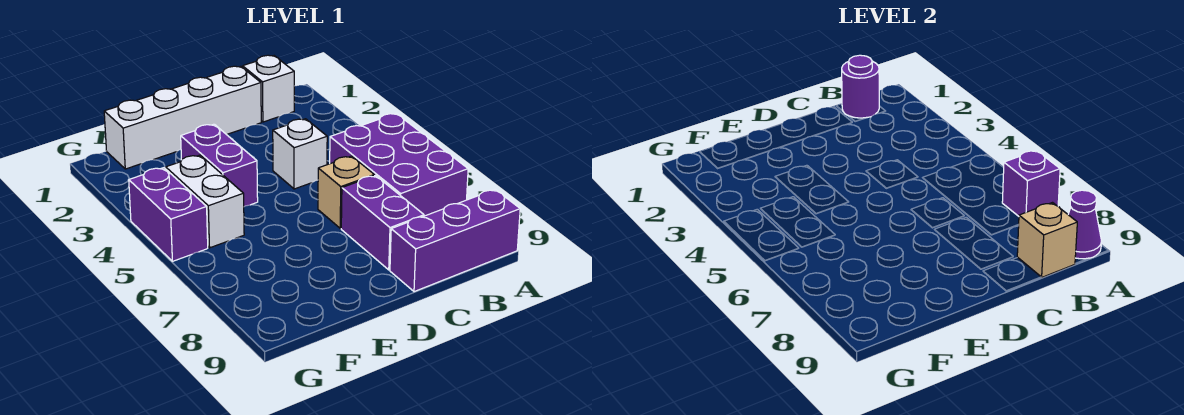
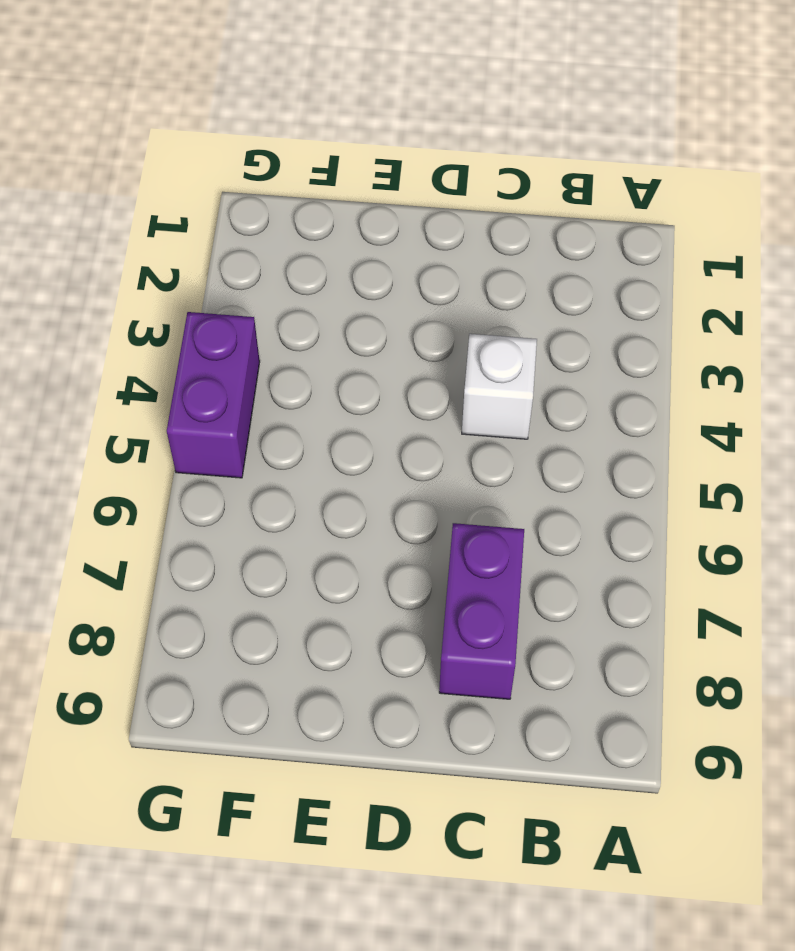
none -> purple 2x3 brick [330,114,468,216]
none -> purple 1x3 brick [390,190,520,292]
none -> white 1x1 brick [243,55,294,122]

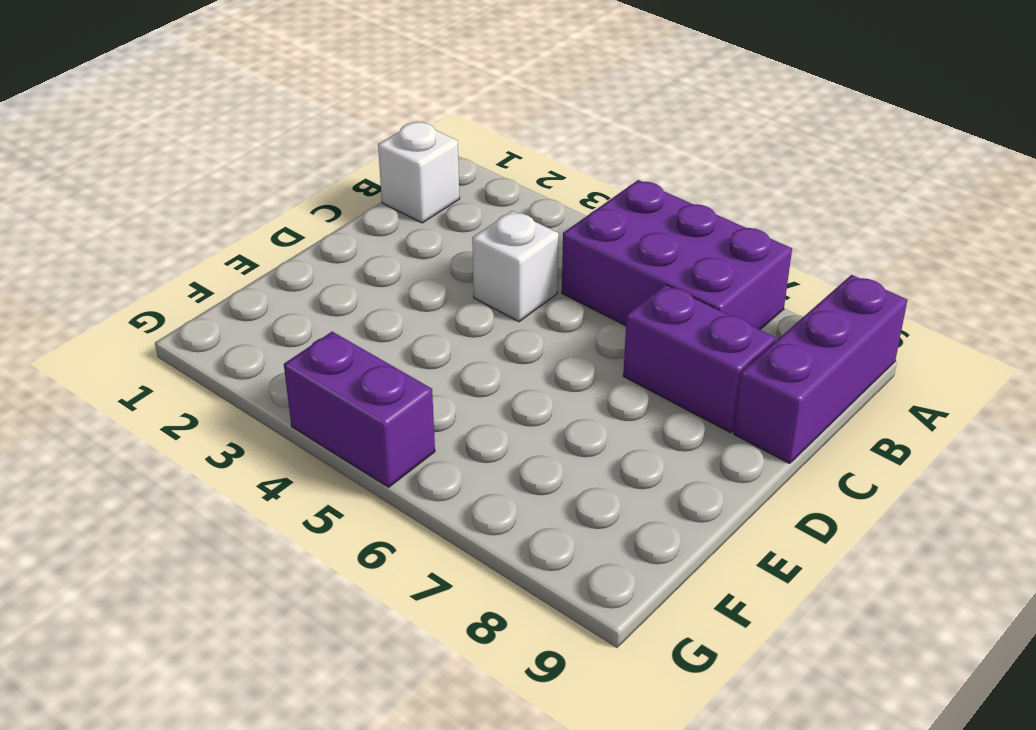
none -> white 1x4 brick [104,66,261,169]
none -> tan 1x1 brick [318,156,374,228]
none -> purple 1x2 brick [181,124,258,207]

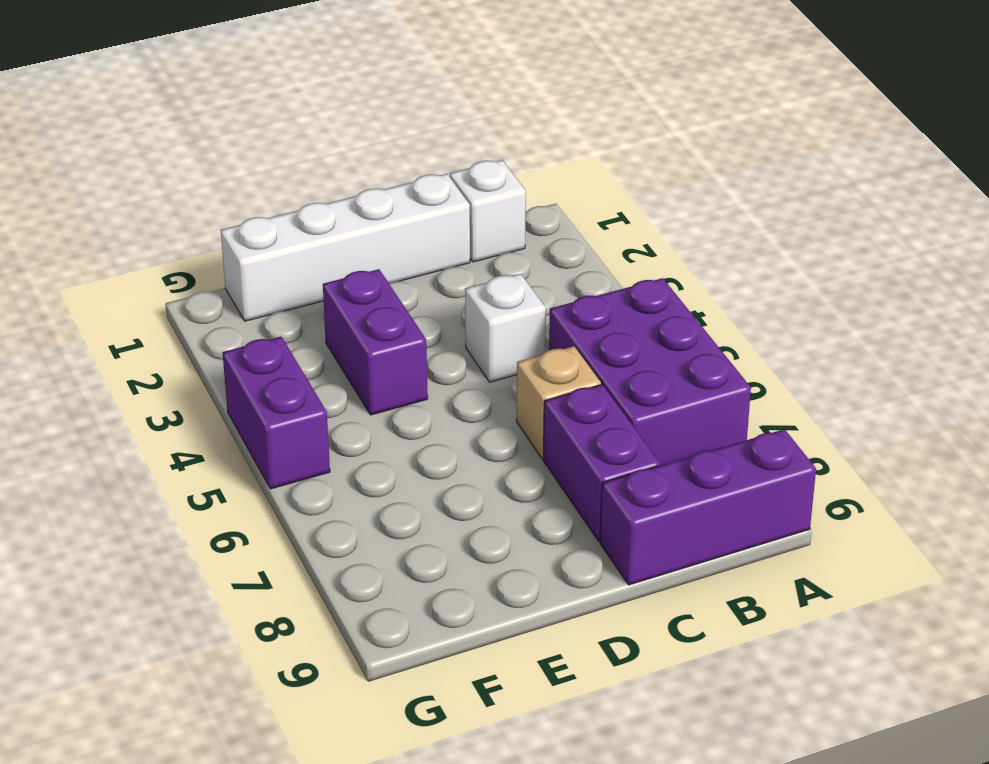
none -> white 1x2 brick [166,155,244,248]
none -> purple 1x1 brick [1002,150,1060,216]
none -> purple 1x1 cone [1068,190,1102,259]

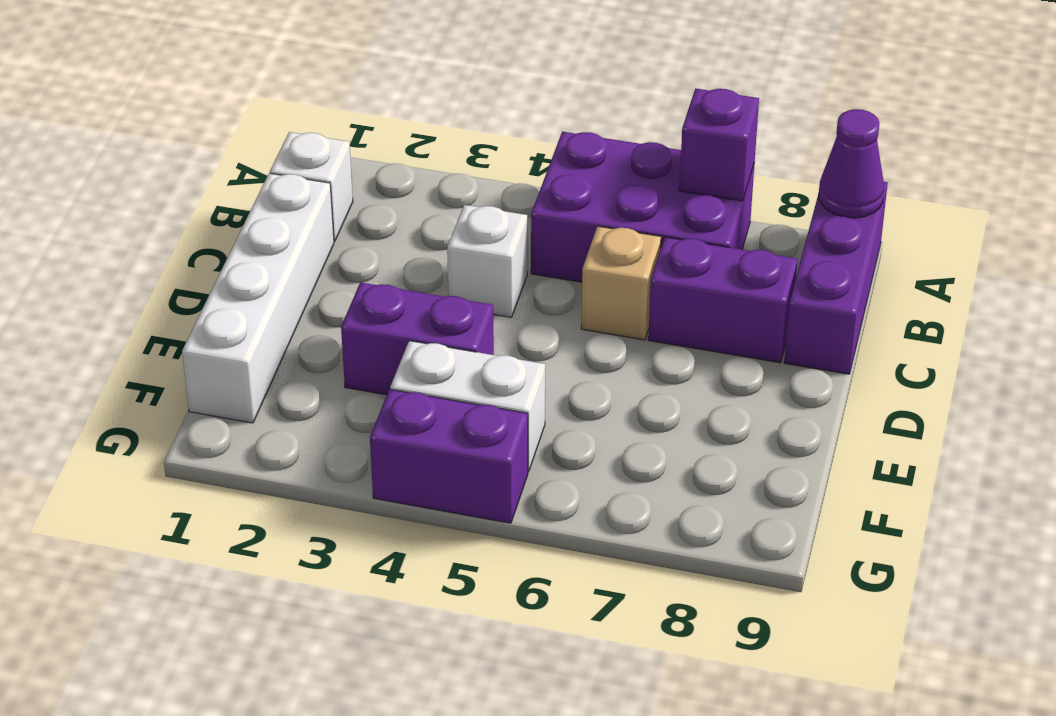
none -> purple 1x1 round brick [842,55,879,118]
none -> tan 1x1 brick [1017,203,1077,277]

